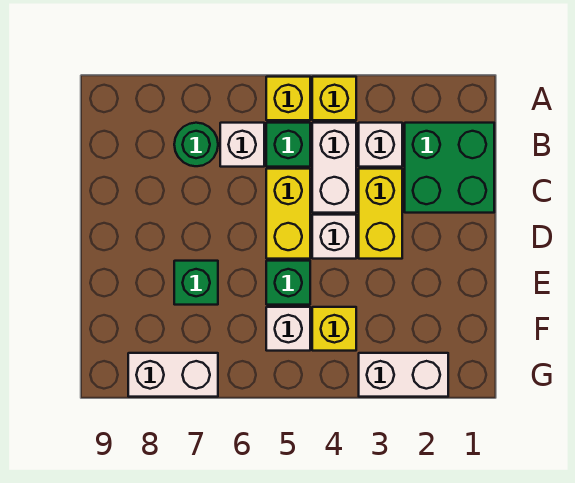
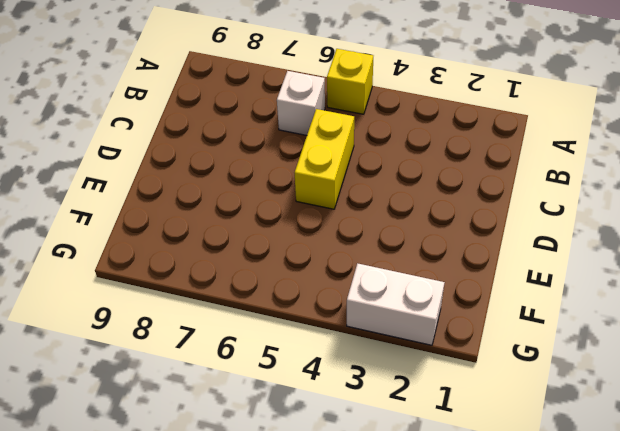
none -> yellow 1x1 brick [312,77,356,120]
none -> green 2x2 brick [405,123,494,213]
none -> white 1x1 brick [359,123,402,167]

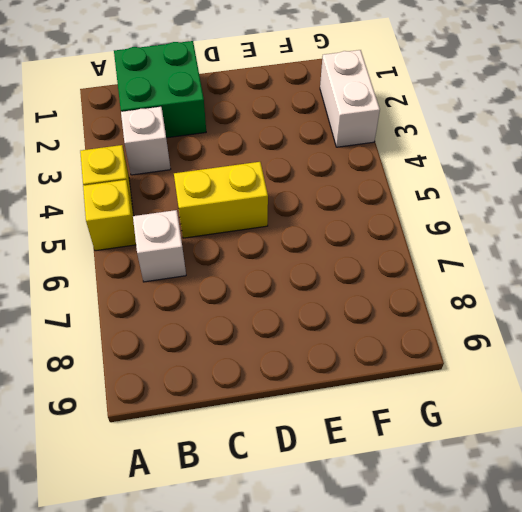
none -> white 1x2 brick [312,123,356,213]
none -> green 1x1 brick [266,123,310,167]
none -> green 1x1 round brick [174,123,218,166]

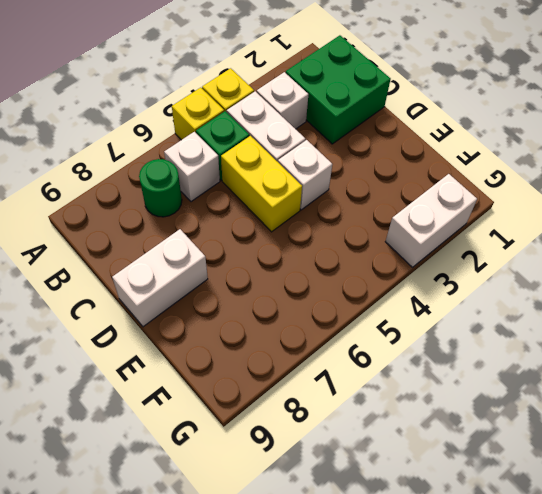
white 1x2 brick [112,229,208,327] -> white 1x2 brick moved to [128,353,218,397]
none -> yellow 1x2 brick [359,169,402,259]
none -> green 1x1 brick [266,261,310,305]
none -> green 1x1 brick [174,261,218,305]

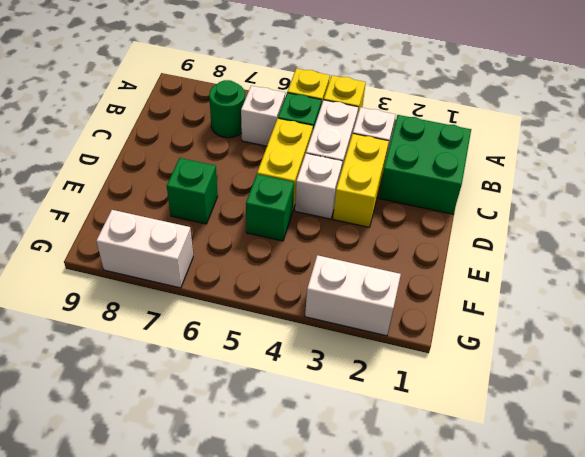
none -> yellow 1x1 brick [312,307,356,351]
none -> white 1x1 brick [266,307,310,351]

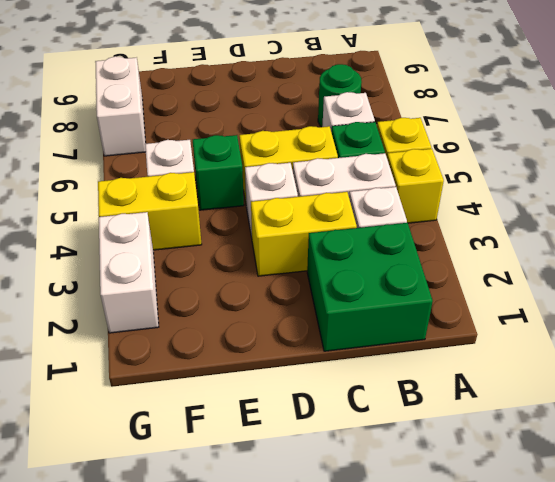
yellow 1x2 brick [98,172,202,250] -> yellow 1x1 brick [312,307,356,351]
none -> green 1x1 brick [174,261,218,305]

